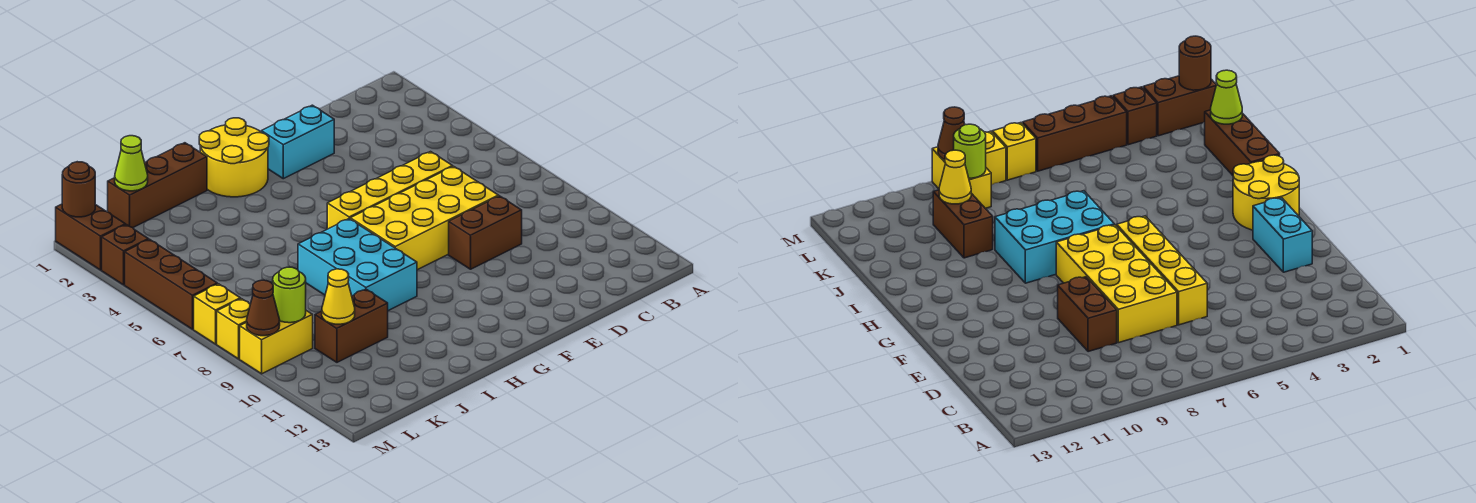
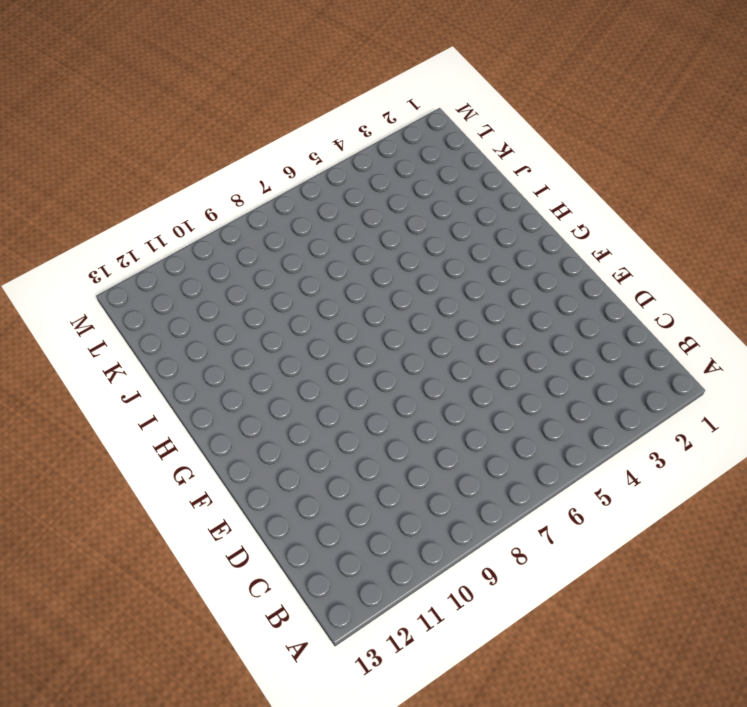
none -> yellow 1x4 brick [327,152,452,229]
none -> yellow 2x4 brick [350,166,499,270]
none -> brown 1x2 brick [449,196,522,269]

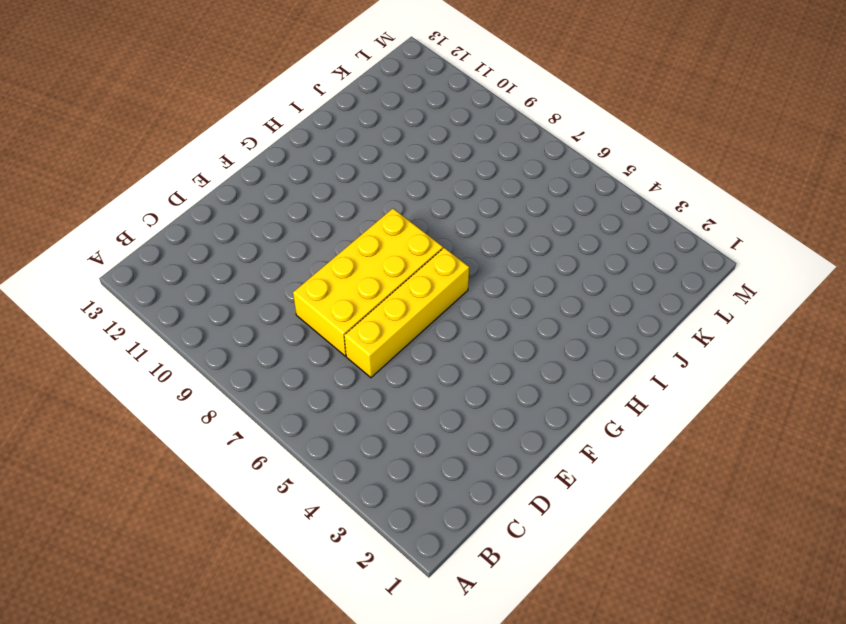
none -> brown 1x2 brick [449,196,522,269]
none -> cyan 1x2 brick [261,105,334,179]
none -> yellow 2x2 round brick [199,118,269,197]

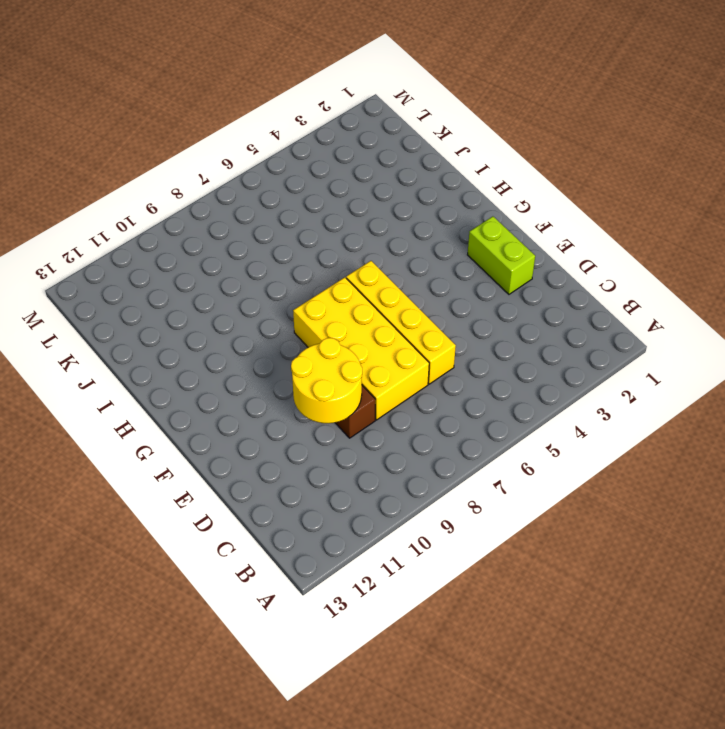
yellow 2x2 round brick [291,338,362,423] -> yellow 2x2 round brick moved to [199,118,269,197]
lime 1x2 brick [468,216,535,294] -> cyan 1x2 brick [261,105,334,179]
none -> cyan 2x3 brick [298,219,417,311]
none -> brown 1x3 brick [108,143,207,228]
none -> brown 1x2 brick [315,289,388,362]

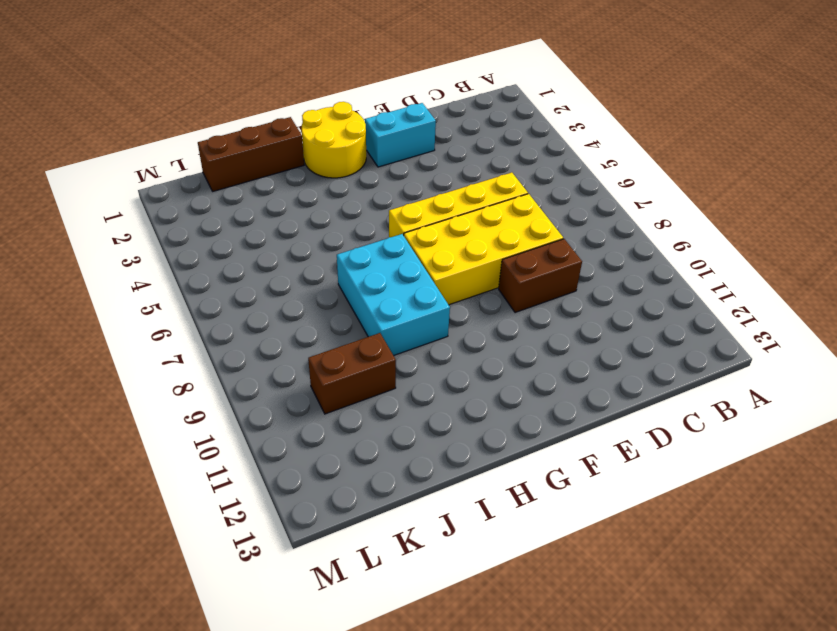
none -> yellow 1x2 brick [240,311,313,374]
none -> brown 1x2 brick [56,204,125,270]
none -> brown 1x1 brick [102,225,148,285]

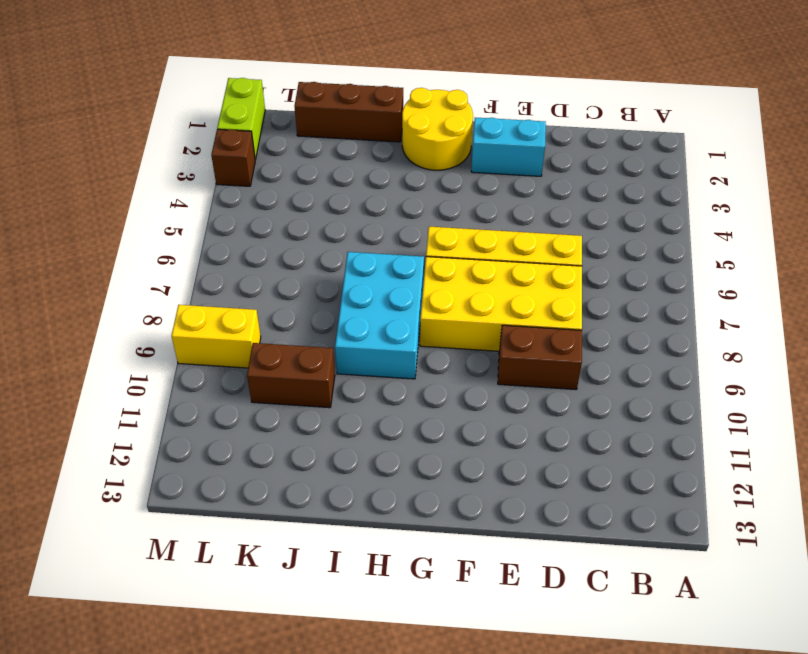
lime 1x2 brick [217,78,265,160] -> brown 1x2 brick [56,204,125,270]
none -> brown 1x3 brick [125,239,217,329]
none -> yellow 1x1 brick [194,284,240,344]
none -> yellow 1x1 brick [217,299,250,359]

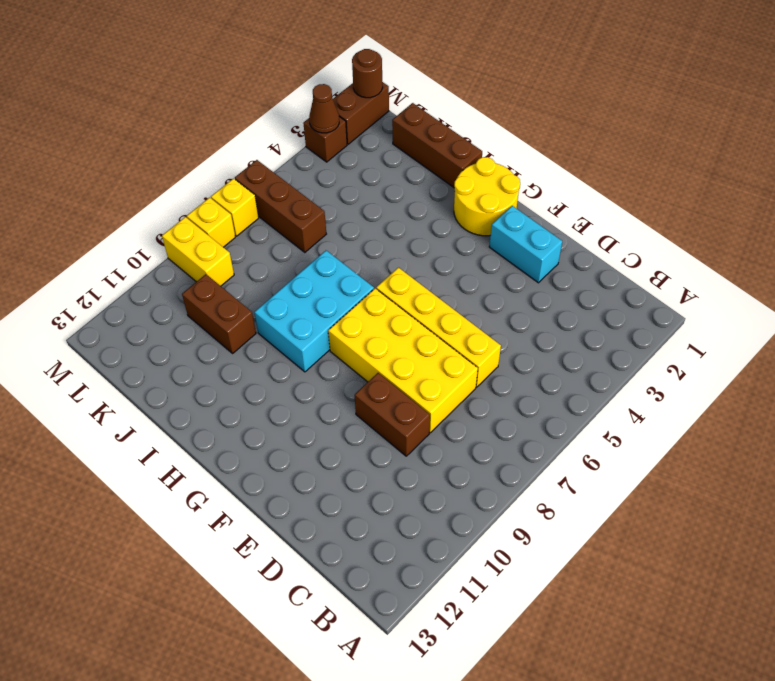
brown 1x3 brick [235,160,326,252] -> brown 1x3 brick turned to [125,239,217,329]
brown 1x1 cone [309,84,339,133] -> brown 1x1 cone moved to [247,280,280,336]
none -> lime 1x1 cone [115,136,148,191]
none -> yellow 1x1 cone [322,269,355,324]
none -> lime 1x1 round brick [273,267,306,323]

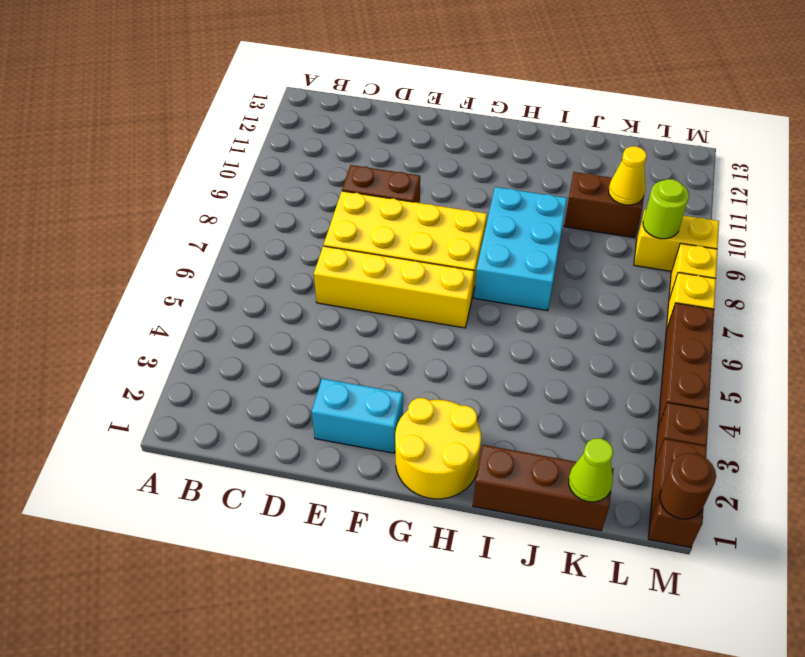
none -> brown 1x1 cone [247,280,280,336]

